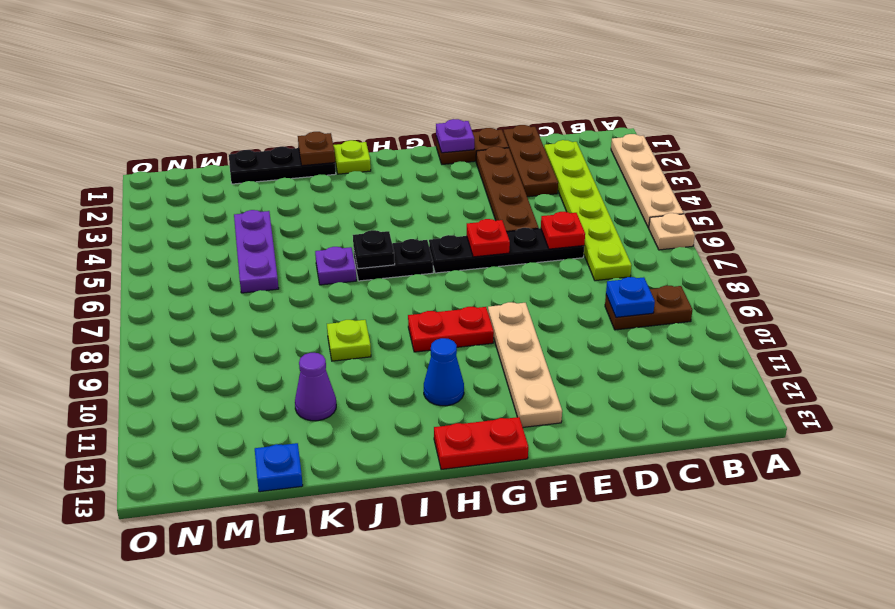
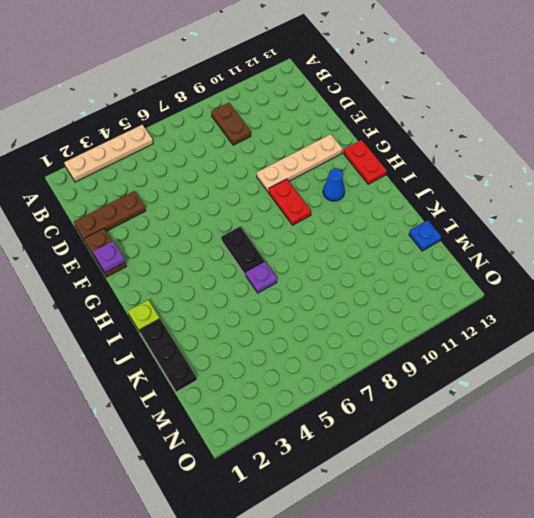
none -> tan 1x1 plate [649,213,695,250]
none -> lime 1x6 plate [544,140,632,281]
none -> black 1x4 plate [429,228,584,273]

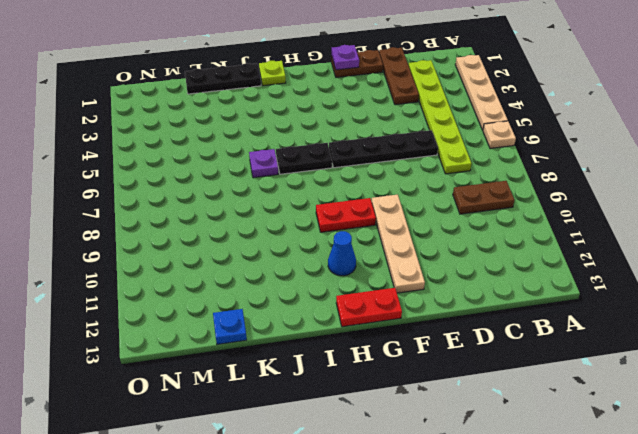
none -> brown 1x4 plate [476,146,539,232]
none -> lime 1x1 plate [327,320,371,361]
none -> purple 1x1 cone [295,353,336,421]

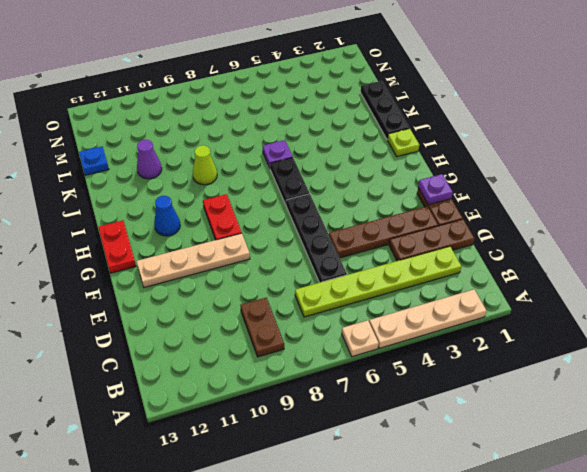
lime 1x1 cone [193,145,217,185] -> lime 1x1 plate [327,320,371,361]
none -> purple 1x3 plate [234,210,279,293]
none -> blue 1x1 plate [606,277,655,317]
none -> red 1x1 plate [541,212,585,249]

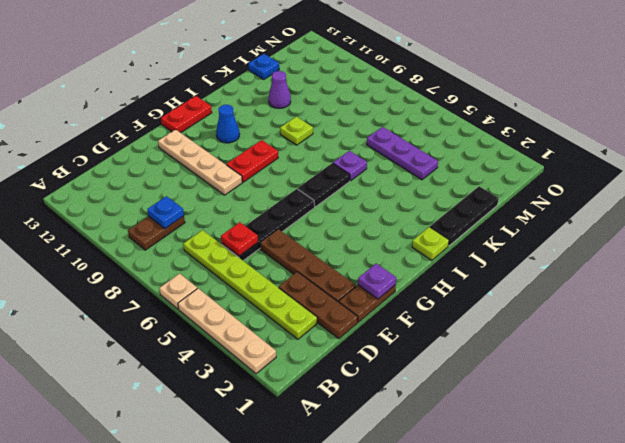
none -> red 1x1 plate [467,219,510,257]
none -> black 1x1 plate [353,230,395,269]
none -> brown 1x1 plate [298,132,335,166]

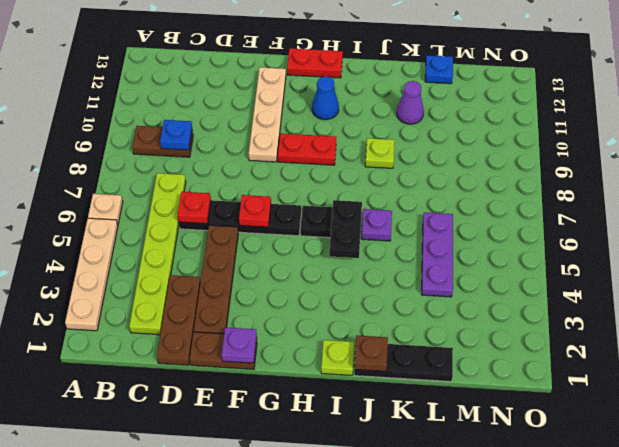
black 1x2 plate [329,200,362,258] -> black 1x1 plate [353,230,395,269]

